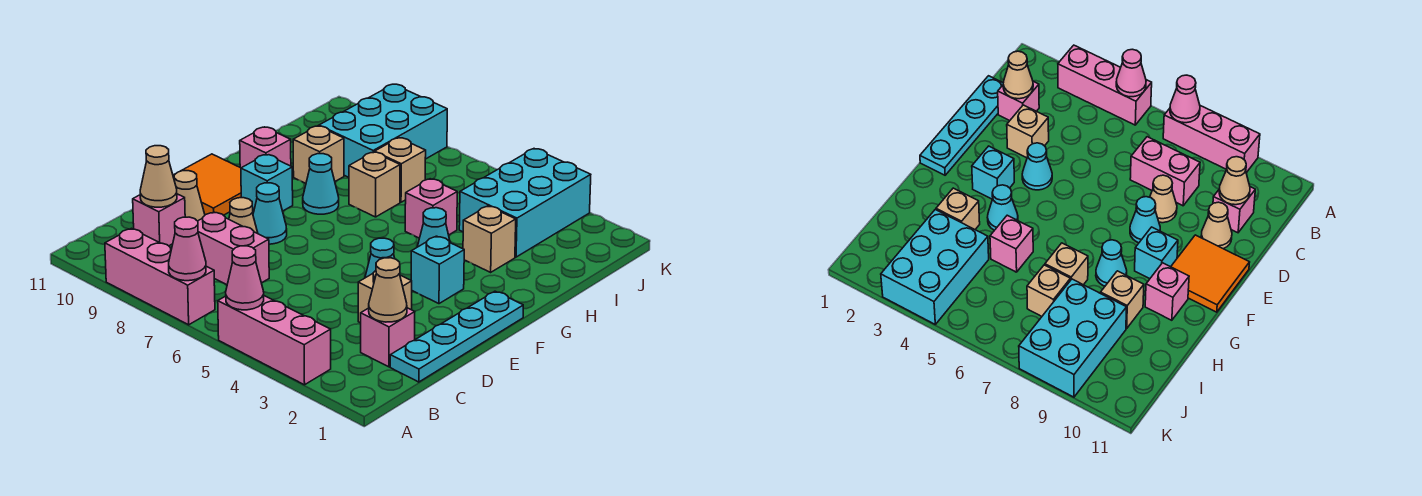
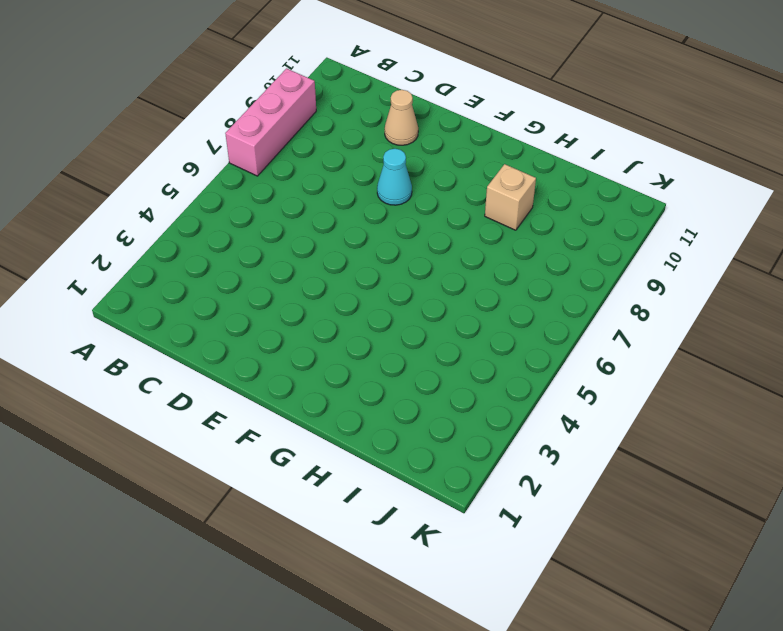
none -> pink 1x3 brick [218,296,331,385]
none -> cyan 1x4 plate [390,291,523,382]
none -> pink 1x1 brick [361,308,415,367]

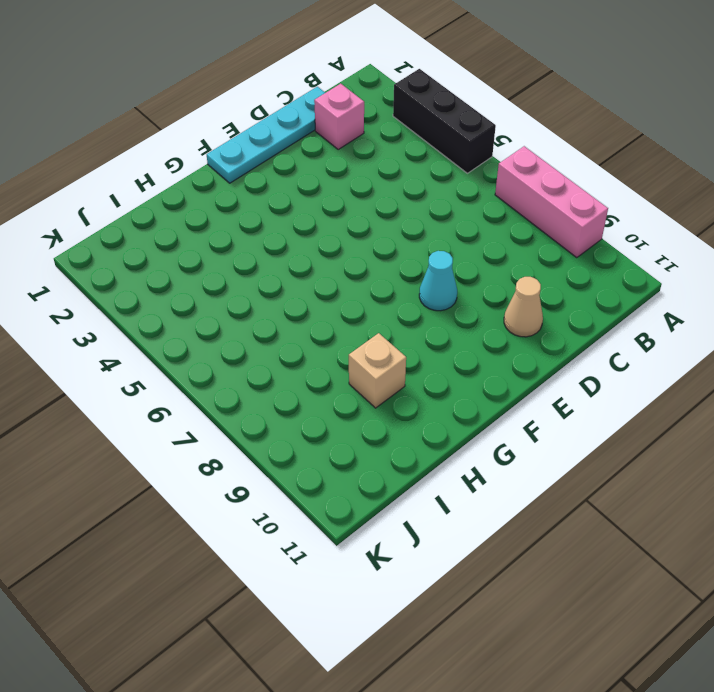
black 1x3 brick [393,69,496,173] -> pink 1x3 brick [218,296,331,385]
none -> pink 1x2 brick [198,212,269,285]
none -> pink 1x1 brick [133,194,185,246]
none -> tan 1x1 brick [358,271,412,323]

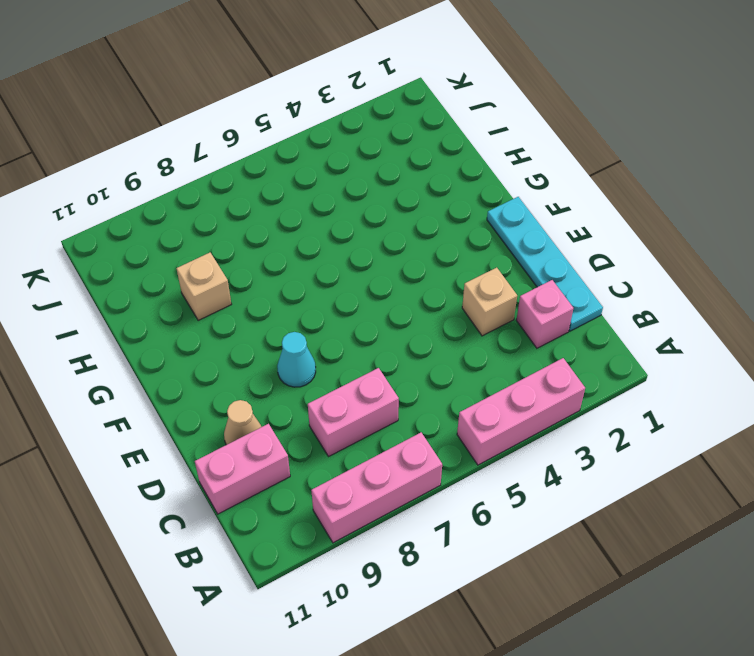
pink 1x2 brick [195,424,290,514] -> pink 1x1 brick [133,194,185,246]
none -> tan 1x1 cone [229,198,258,234]
none -> cyan 1x1 cone [365,238,395,278]
none -> orange 2x2 tile [173,154,241,215]

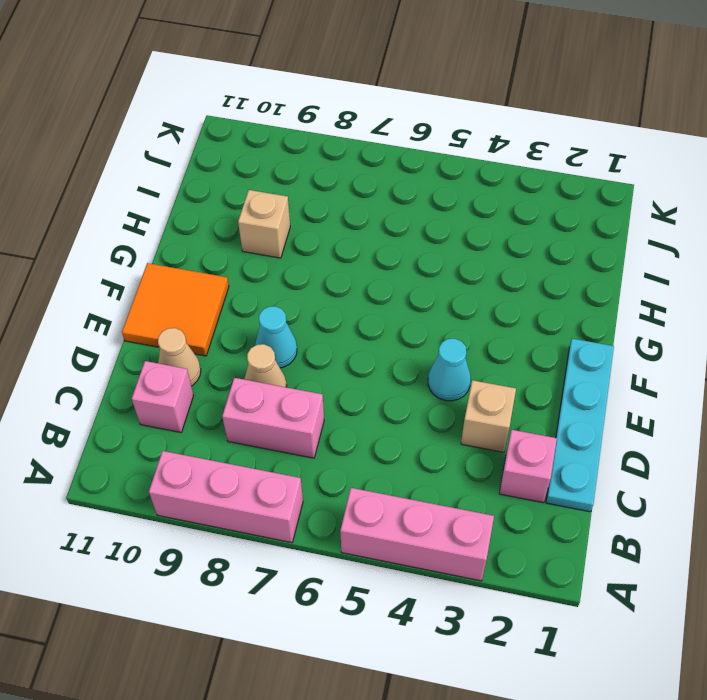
none -> cyan 1x1 brick [411,236,464,304]
none -> cyan 1x1 brick [241,155,293,213]
none -> cyan 1x1 cone [417,208,450,247]

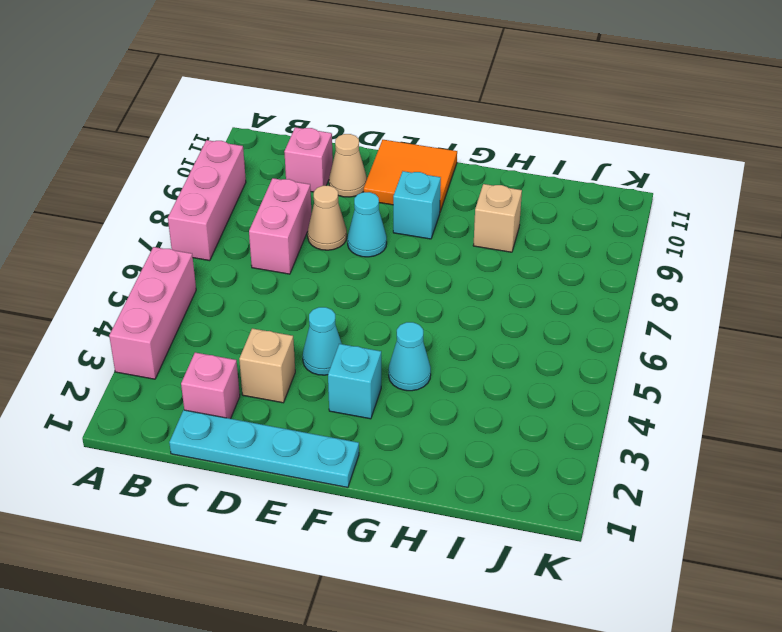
none -> cyan 1x1 cone [303,154,339,214]
none -> pink 1x1 brick [240,127,291,168]
none -> tan 1x1 brick [463,206,516,272]

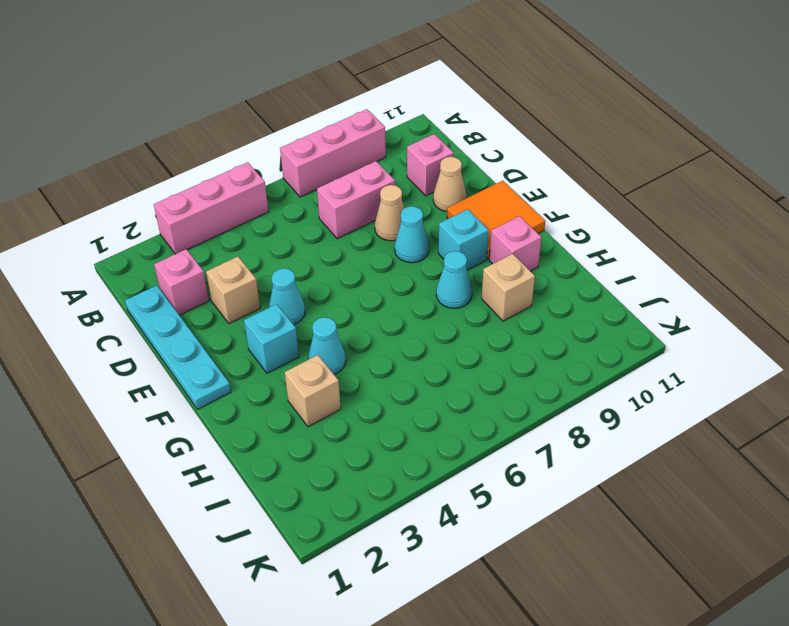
none -> pink 1x1 brick [405,179,457,238]
none -> tan 1x1 brick [349,152,400,217]
none -> cyan 2x3 brick [459,149,591,257]

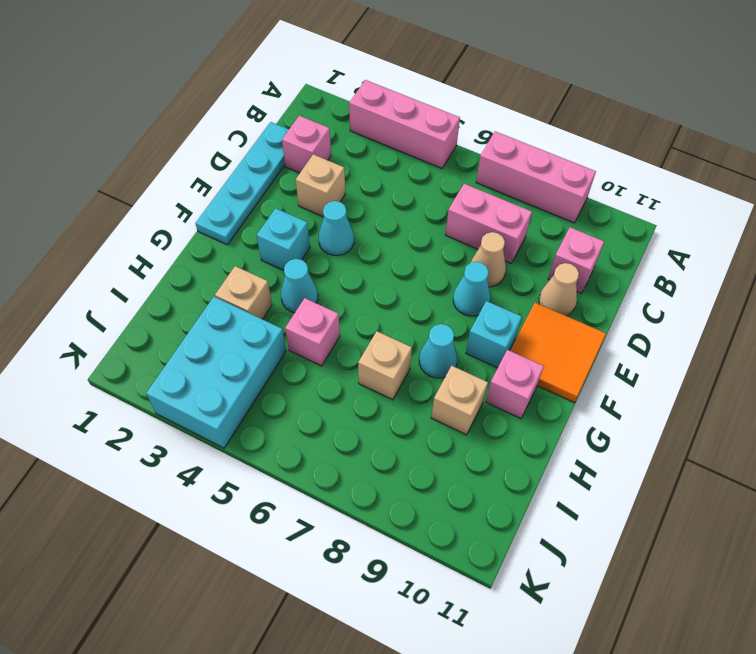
none -> tan 1x1 brick [375,138,426,202]
none -> cyan 2x3 brick [319,84,447,177]
none -> pink 1x1 cone [226,246,264,310]

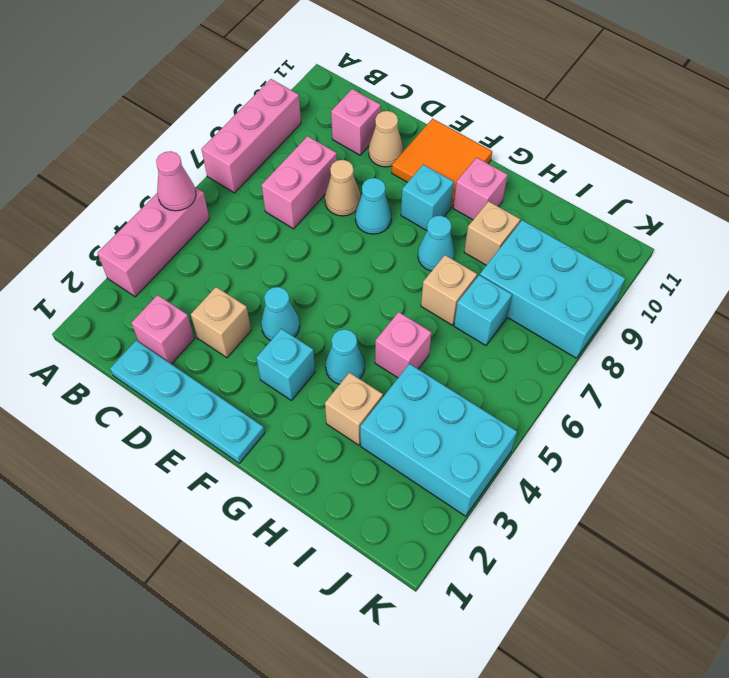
cyan 1x1 brick [454,275,512,346] -> tan 1x1 brick [375,138,426,202]
none -> pink 1x1 cone [169,217,206,281]
none -> tan 1x1 cone [369,258,407,322]
none -> tan 1x1 cone [140,146,177,207]

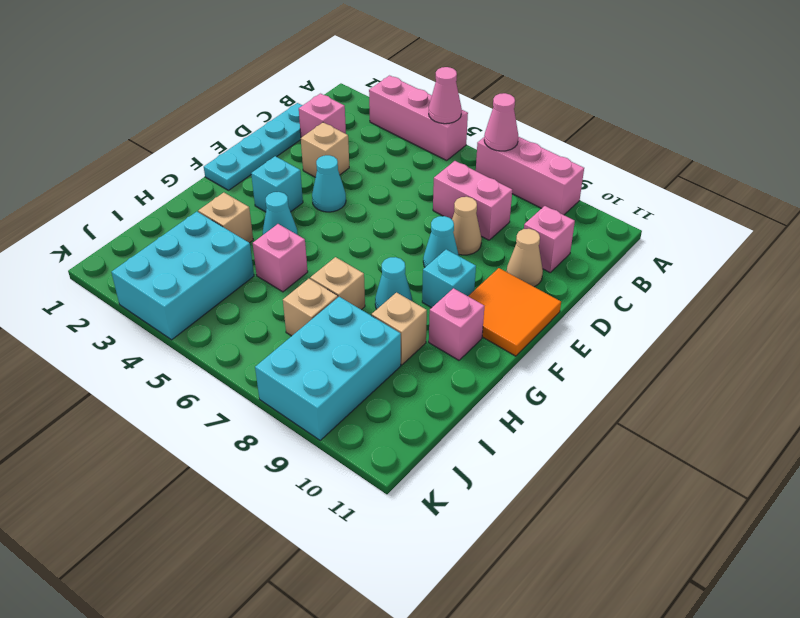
none -> tan 1x1 cone [369,258,407,322]
none -> tan 1x1 cone [140,146,177,207]

